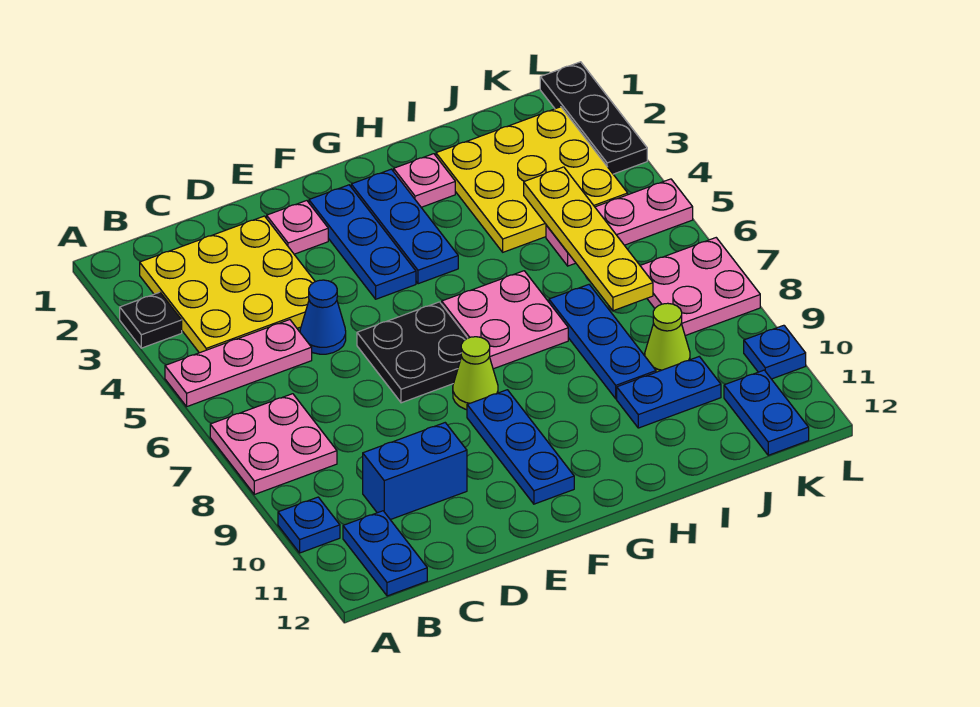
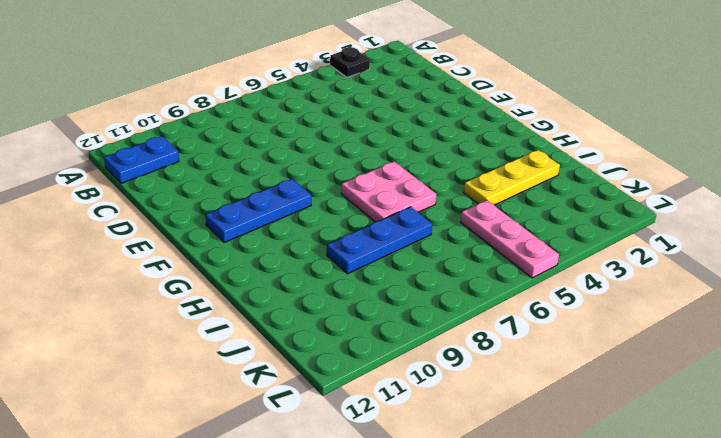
yellow 1x3 plate [464,150,560,205] -> yellow 3x3 plate [436,107,628,252]
none -> pink 1x3 plate [165,320,312,406]
none -> pink 2x2 plate [210,394,337,494]
none -> blue 1x1 plate [278,497,340,553]

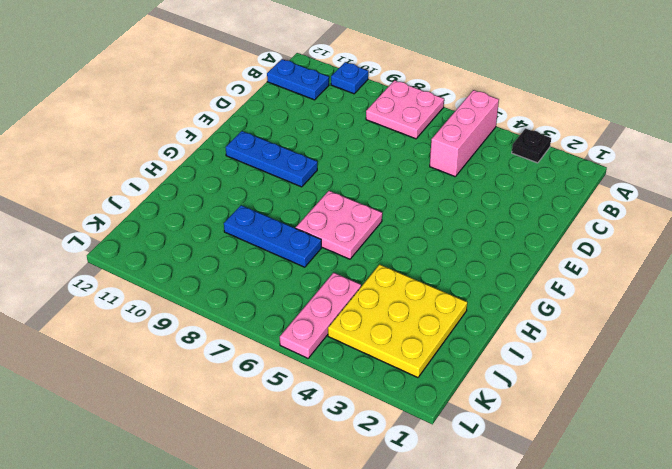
pink 1x3 brick [430,90,499,176] -> pink 1x3 plate [165,320,312,406]
none -> yellow 3x3 plate [140,216,315,353]
none -> blue 1x2 brick [363,423,467,520]
none -> blue 1x1 cone [300,280,346,354]

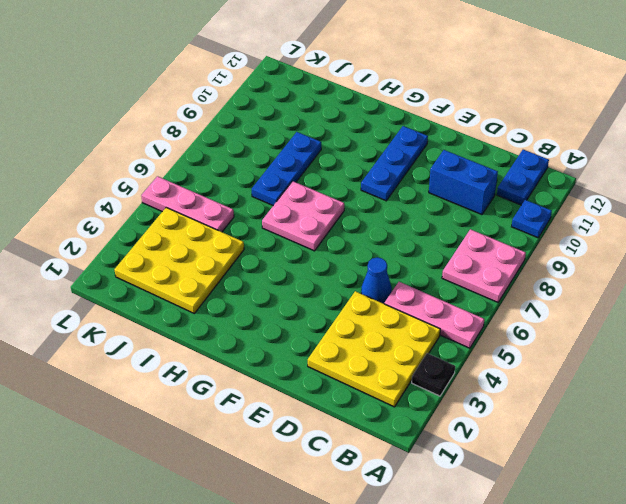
none -> pink 1x1 plate [267,201,328,254]
none -> black 2x2 plate [357,302,467,403]
none -> blue 1x3 plate [309,185,416,299]

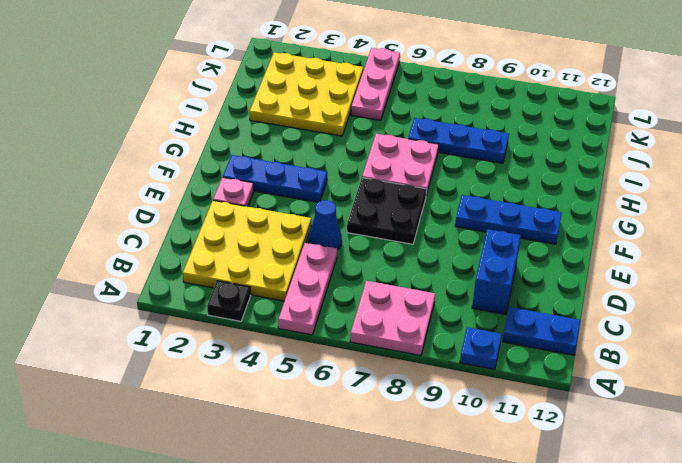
none -> lime 1x1 cone [453,337,498,410]
none -> blue 1x3 plate [351,169,458,284]
none -> pink 1x1 plate [394,154,455,207]

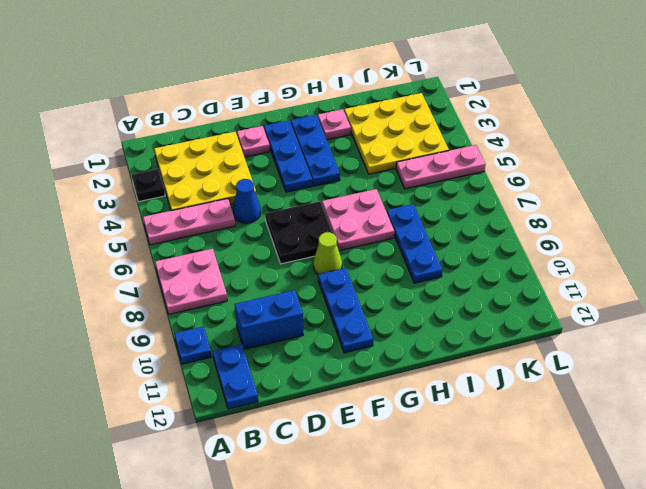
none -> blue 1x2 plate [617,357,721,428]
none -> lime 1x1 cone [645,303,690,372]
none -> pink 2x2 plate [640,238,760,336]

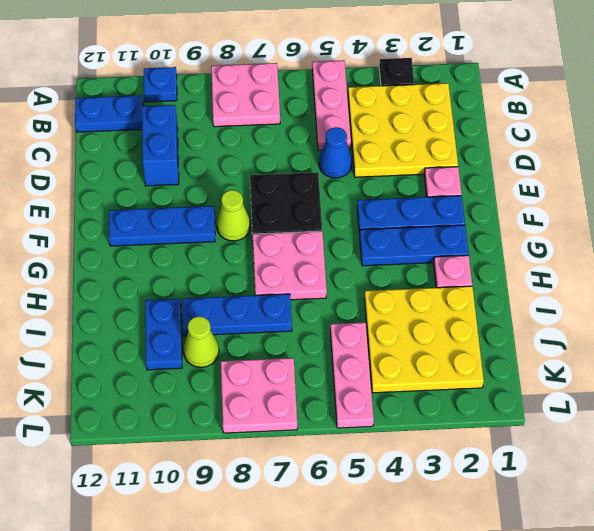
none -> blue 1x2 plate [724,370,809,455]
none -> black 1x3 plate [540,62,647,174]
none -> blue 1x1 plate [744,325,806,379]

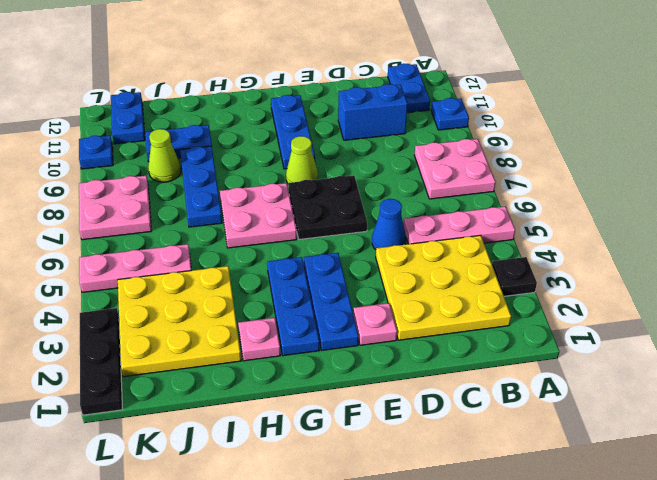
none -> yellow 1x4 plate [524,167,653,311]

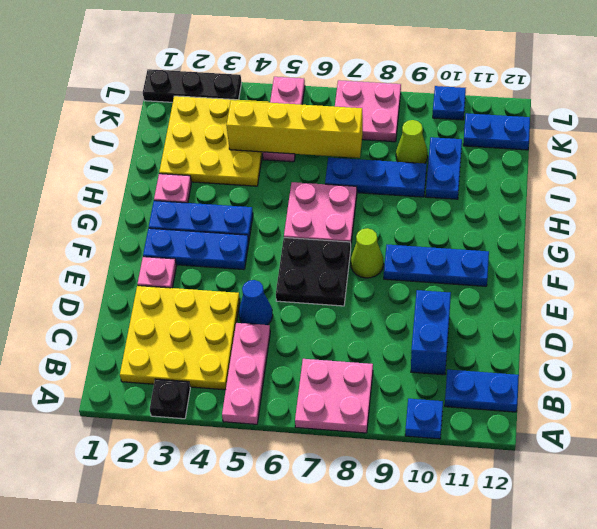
yellow 1x4 brick [226,100,363,158] -> yellow 1x4 plate [524,167,653,311]

